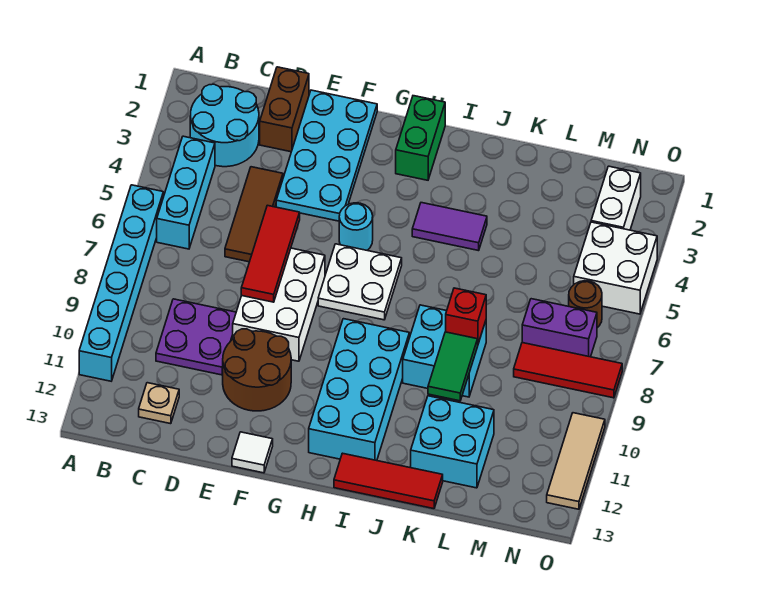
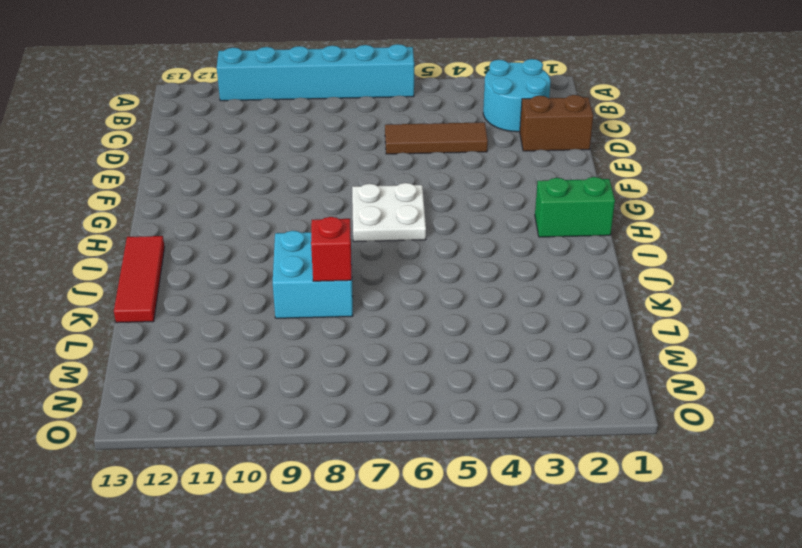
none -> cyan 1x3 brick [157,136,215,249]
none -> purple 2x2 plate [156,299,236,375]
none -> tan 1x1 plate [139,383,179,424]

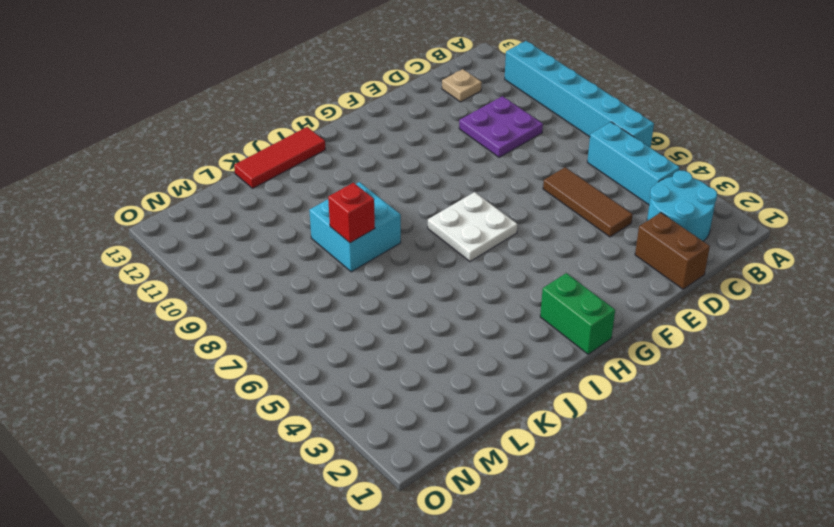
none -> cyan 2x4 plate [276,90,377,221]
none -> white 2x3 brick [233,248,325,361]
none -> brown 2x2 round brick [222,329,291,411]

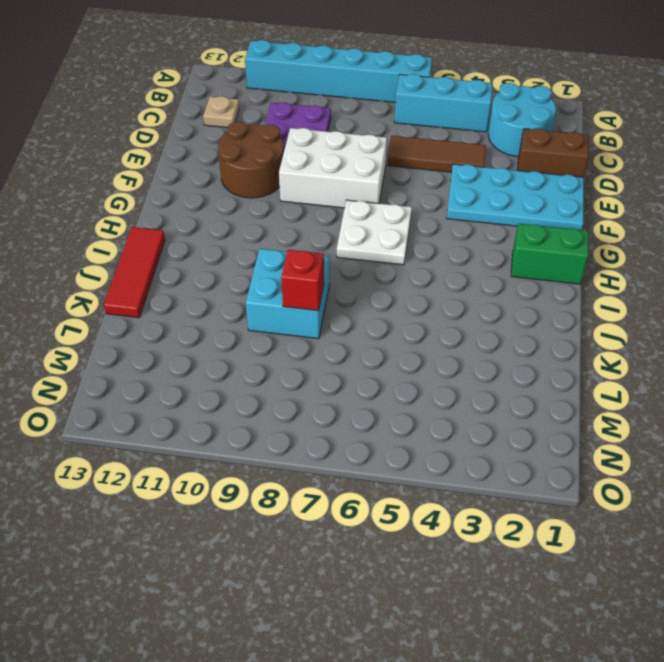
none -> white 1x1 tile [232,432,273,473]
none -> cyan 1x1 round brick [339,203,373,250]
none -> cyan 2x4 brick [309,319,409,461]

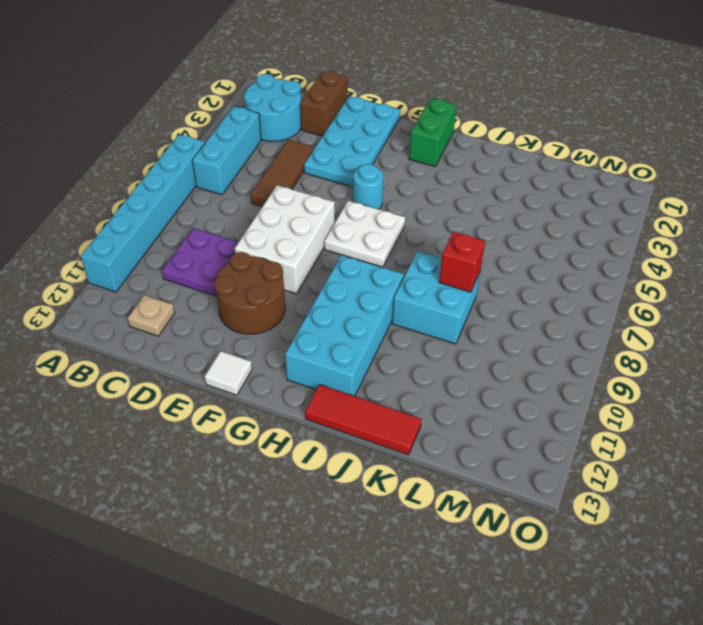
none -> purple 1x2 tile [412,203,487,251]
none -> cyan 2x2 brick [411,396,494,488]
none -> purple 1x2 brick [522,299,597,357]

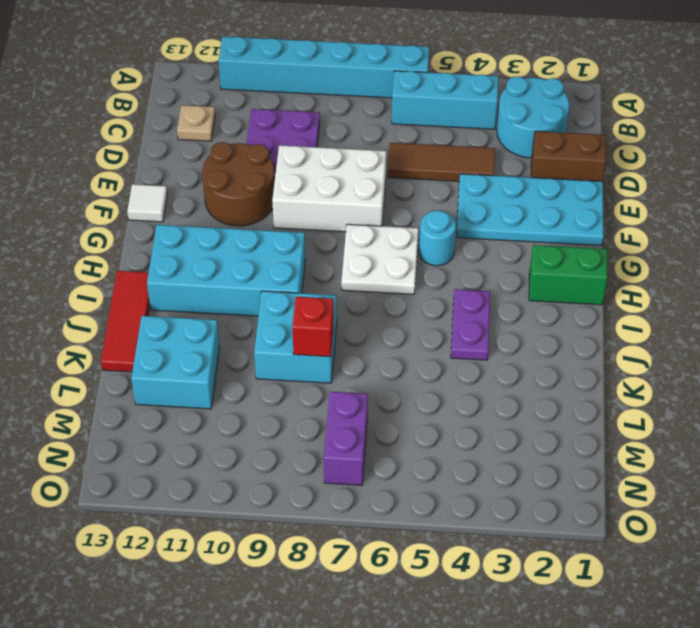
purple 1x2 plate [451,289,490,360] -> purple 1x2 tile [412,203,487,251]
none -> red 1x3 tile [514,343,622,398]
none -> white 1x2 brick [591,166,641,230]
none -> white 2x2 brick [574,222,657,314]

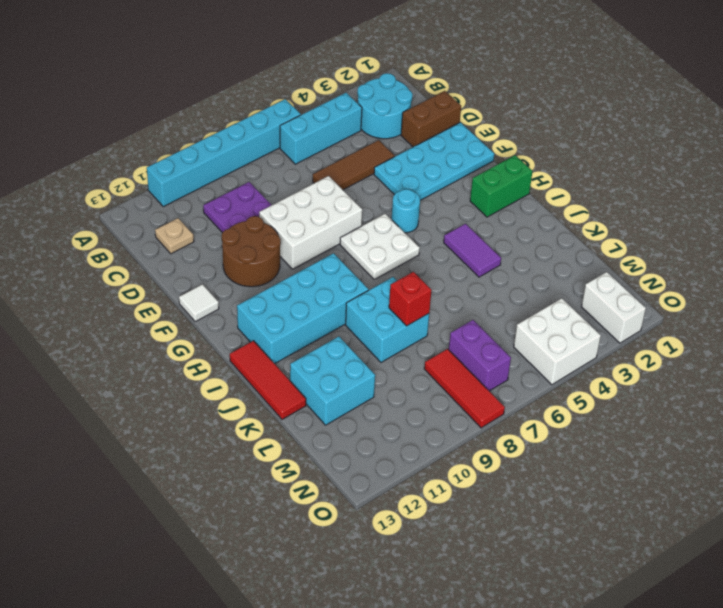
white 1x2 brick [581,272,646,343] -> white 1x2 brick turned to [591,166,641,230]
none -> brown 1x1 round brick [569,281,602,328]
none -> tan 1x3 tile [547,413,605,509]
none -> red 1x3 tile [241,205,300,302]

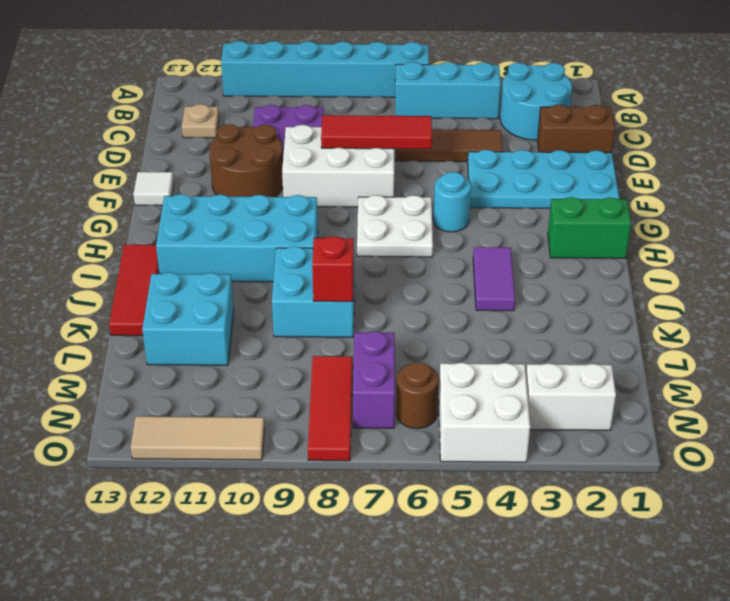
none -> green 1x2 tile [428,332,478,401]

